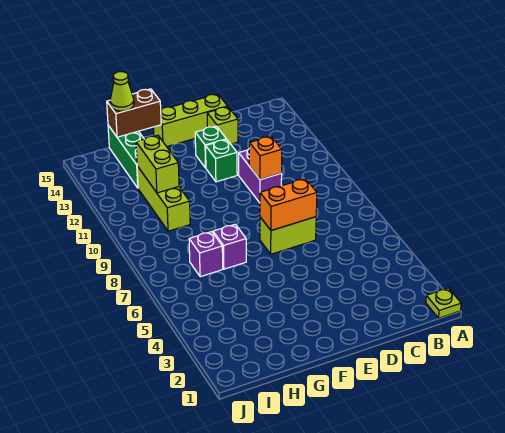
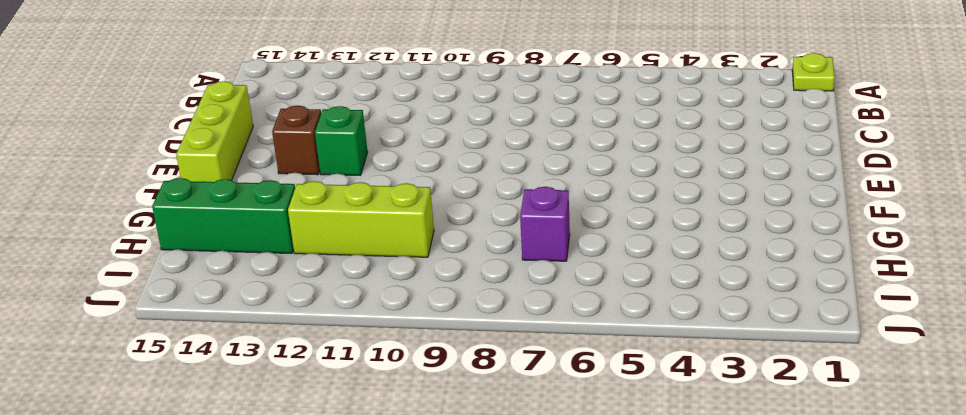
brown 1x1 brick [272,106,321,175] -> green 1x1 brick [195,126,226,168]
none -> lime 1x2 brick [260,217,316,254]
none -> purple 1x2 brick [239,149,282,203]
none -> lime 1x1 brick [207,107,238,144]

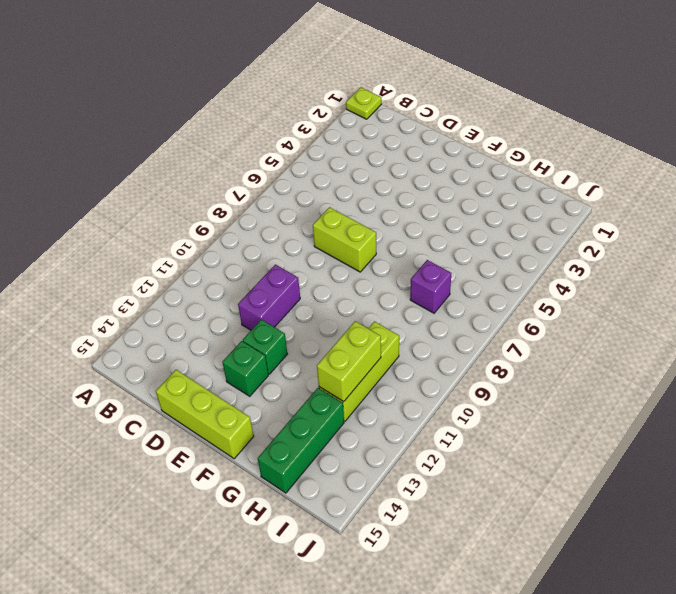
none -> lime 1x1 brick [207,107,238,144]
none -> purple 1x1 brick [213,224,246,269]
none -> orange 1x2 brick [260,179,317,231]

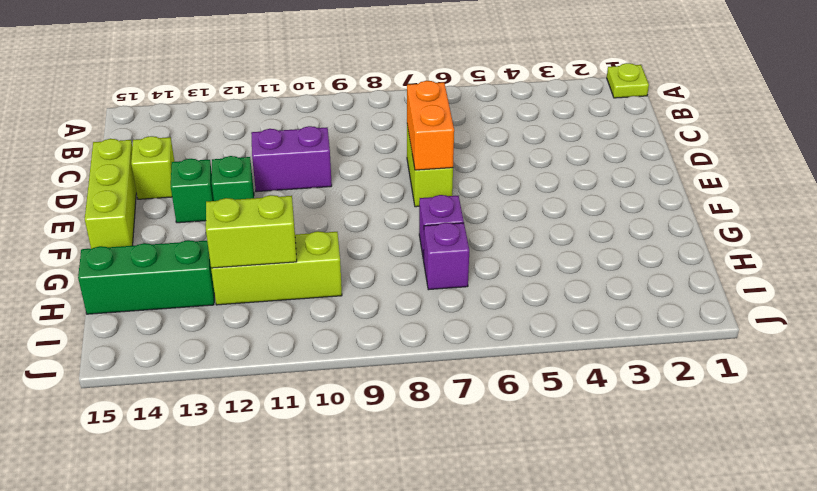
none -> orange 1x1 brick [249,136,282,180]
none -> brown 1x2 brick [107,89,161,137]
none -> lime 1x1 cone [110,72,134,111]

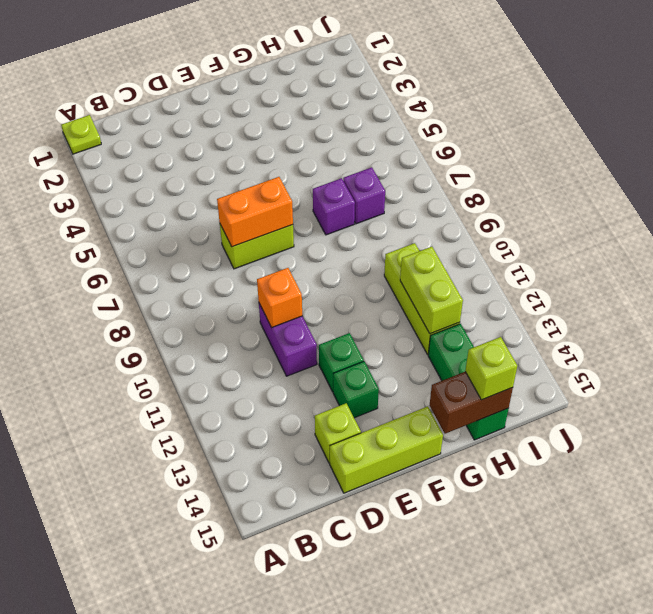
lime 1x1 brick [465,337,517,400] -> lime 1x1 cone [110,72,134,111]

